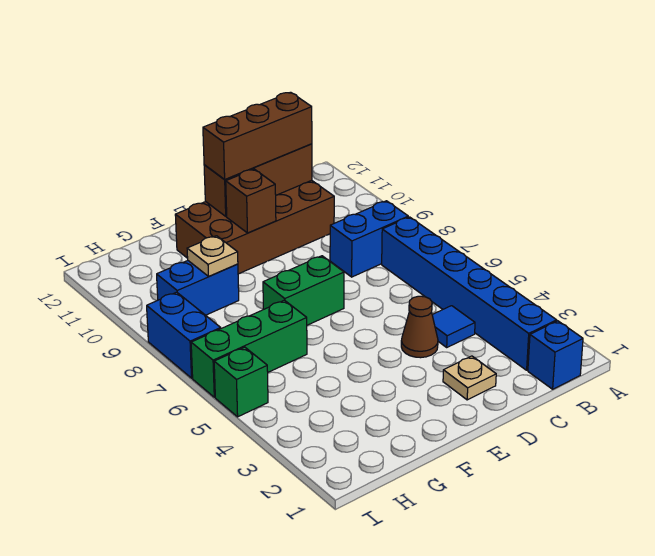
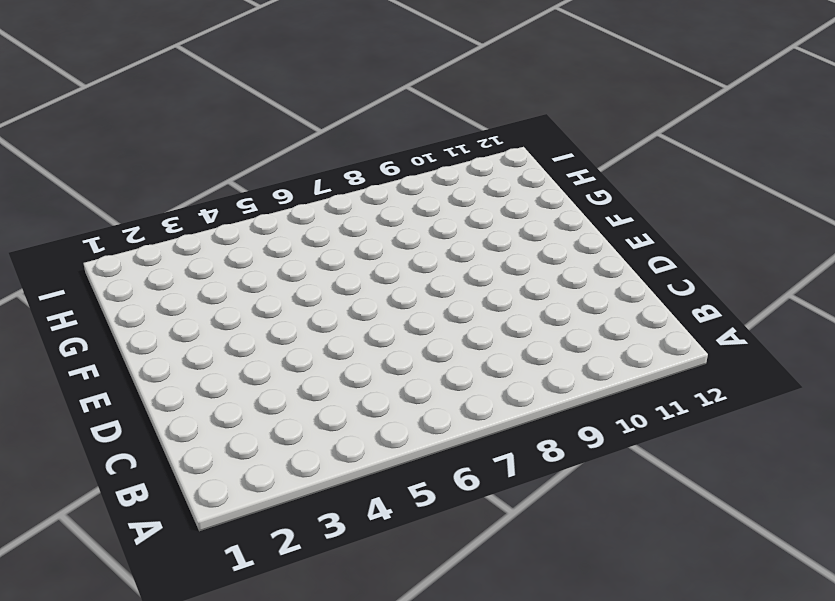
none -> blue 1x1 brick [528,321,583,389]
none -> blue 1x6 brick [382,217,557,370]
none -> blue 1x2 brick [330,201,408,277]

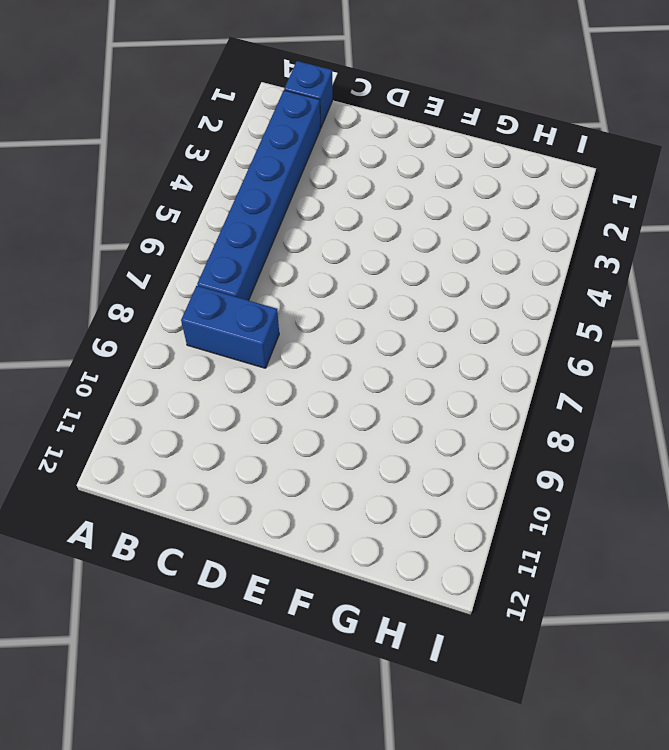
none -> blue 1x1 tile [432,306,475,347]
none -> brown 2x4 brick [175,180,334,274]
none -> tan 1x1 plate [443,356,496,400]

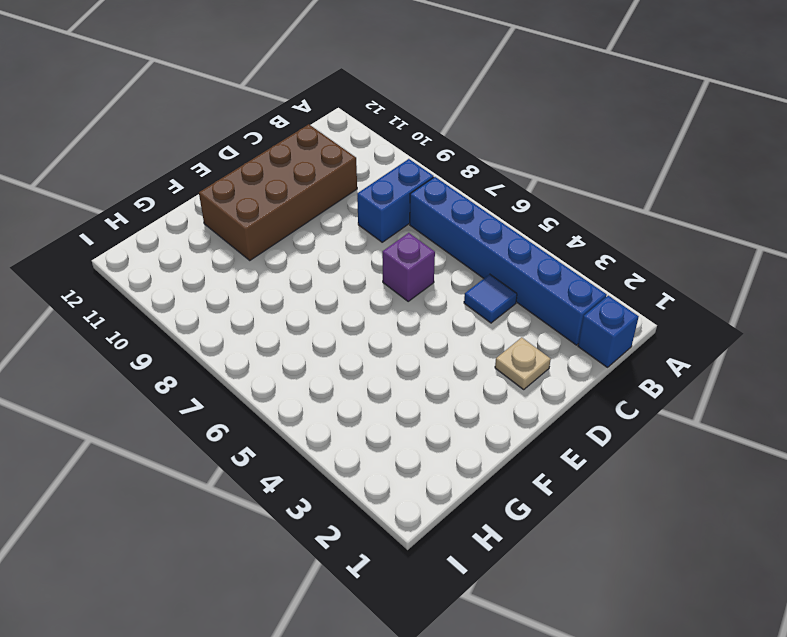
purple 1x1 brick [382,233,435,301] -> none
none -> brown 1x1 cone [401,296,438,358]
none -> green 1x2 brick [263,256,344,325]
none -> green 1x3 brick [191,300,307,397]

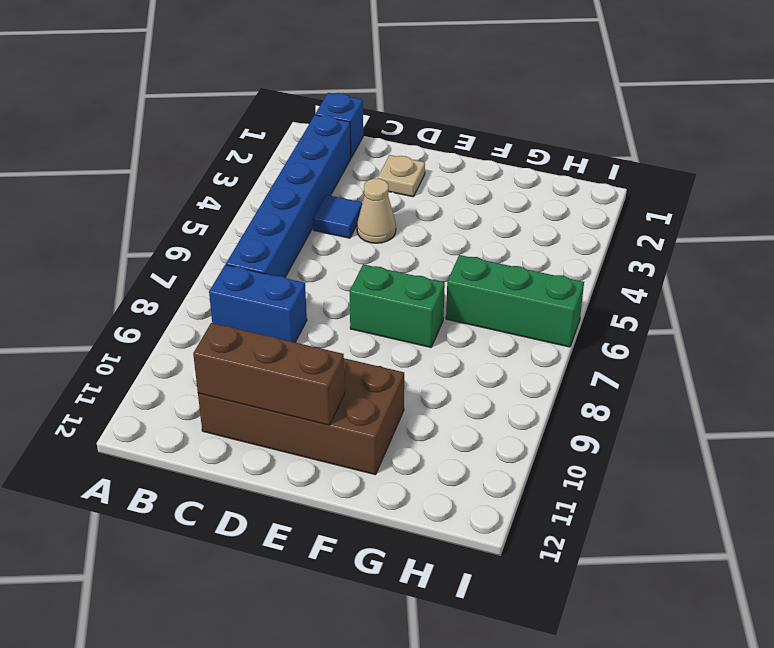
tan 1x1 cone [357,179,396,243] -> brown 1x1 cone [401,296,438,358]
none -> blue 1x2 brick [157,261,239,315]
none -> green 1x1 brick [214,347,268,417]
none -> blue 1x2 brick [147,292,221,378]

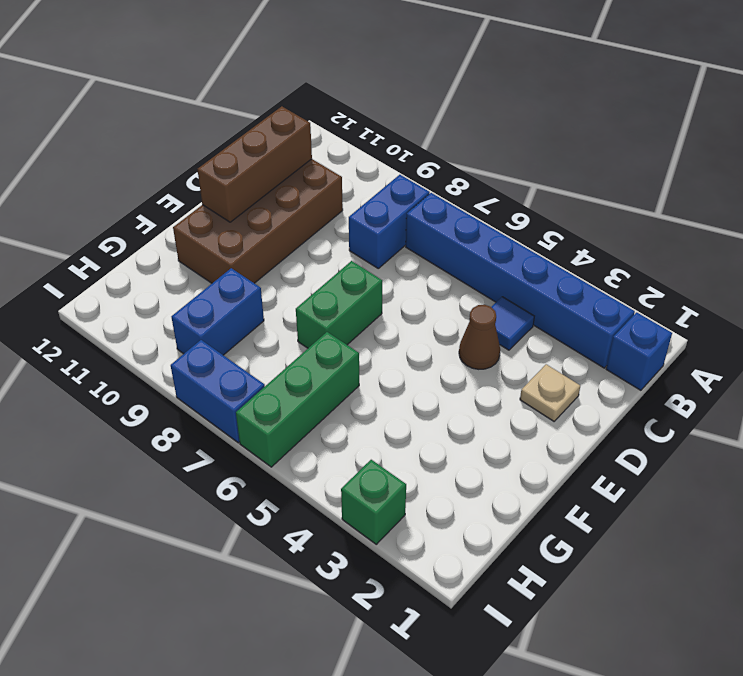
green 1x1 brick [341,460,406,544] -> green 1x1 brick moved to [214,347,268,417]
none -> brown 1x1 brick [226,169,276,233]
none -> tan 1x1 plate [187,236,238,276]
none -> brown 1x3 brick [203,92,312,180]

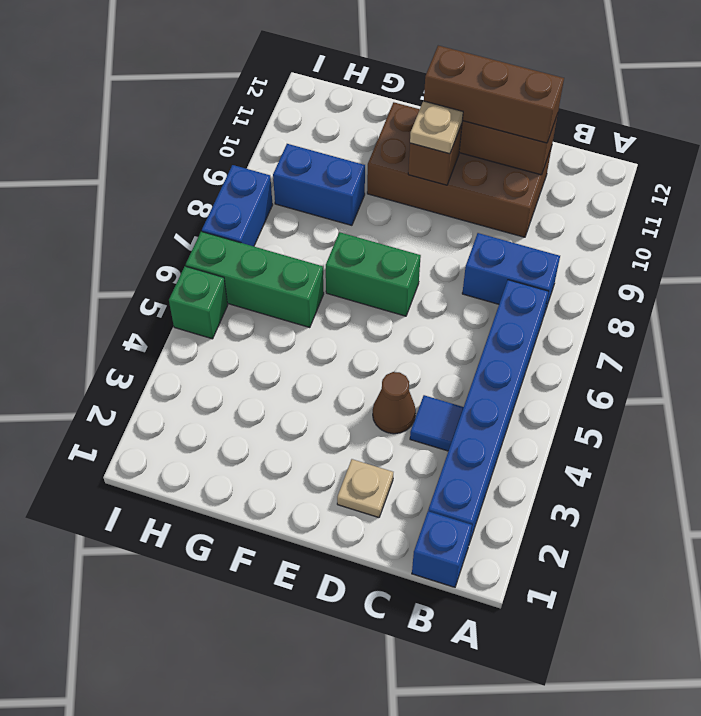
tan 1x1 plate [410,101,463,154] -> tan 1x1 plate moved to [187,236,238,276]

